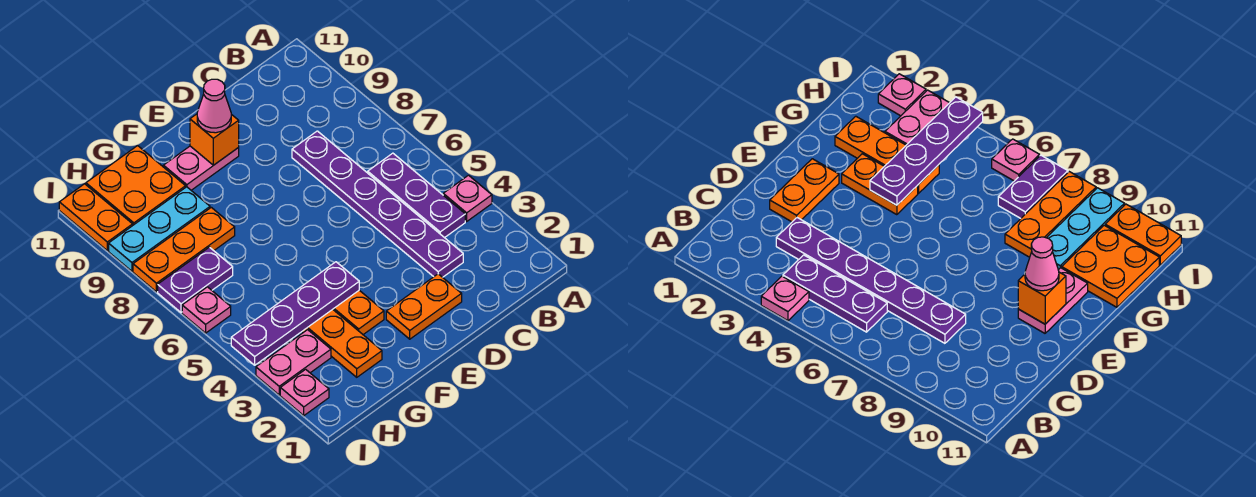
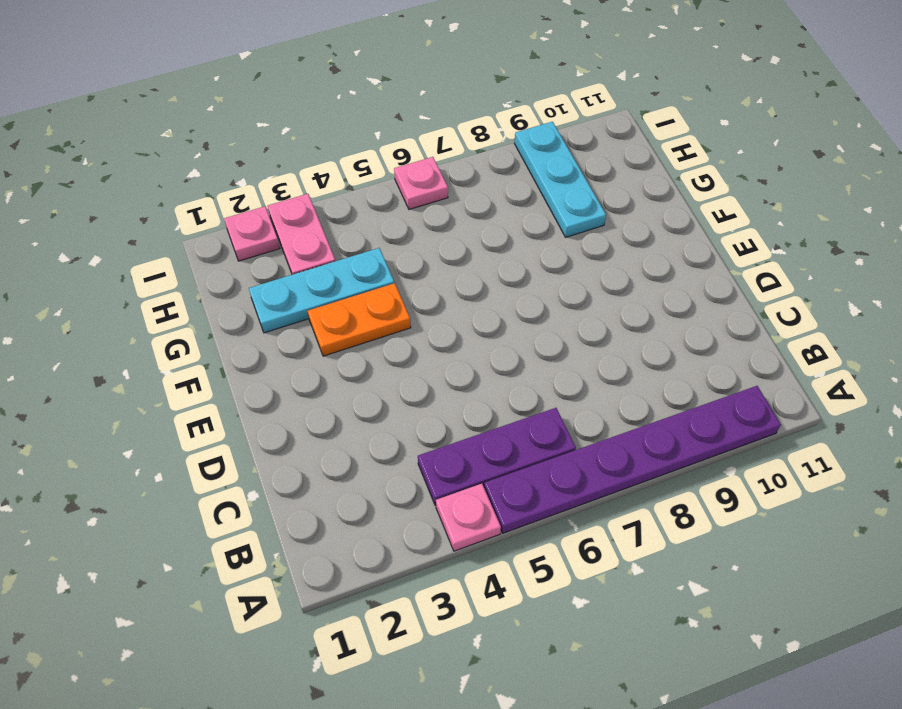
purple 1x6 plate [484,386,781,533] -> purple 1x6 plate moved to [292,131,463,277]
cyan 1x3 plate [249,248,394,333] -> orange 1x3 plate [302,309,382,377]
none -> orange 1x2 plate [386,274,462,339]
none -> pink 1x2 plate [163,146,239,190]
none -> orange 1x3 plate [133,207,235,292]

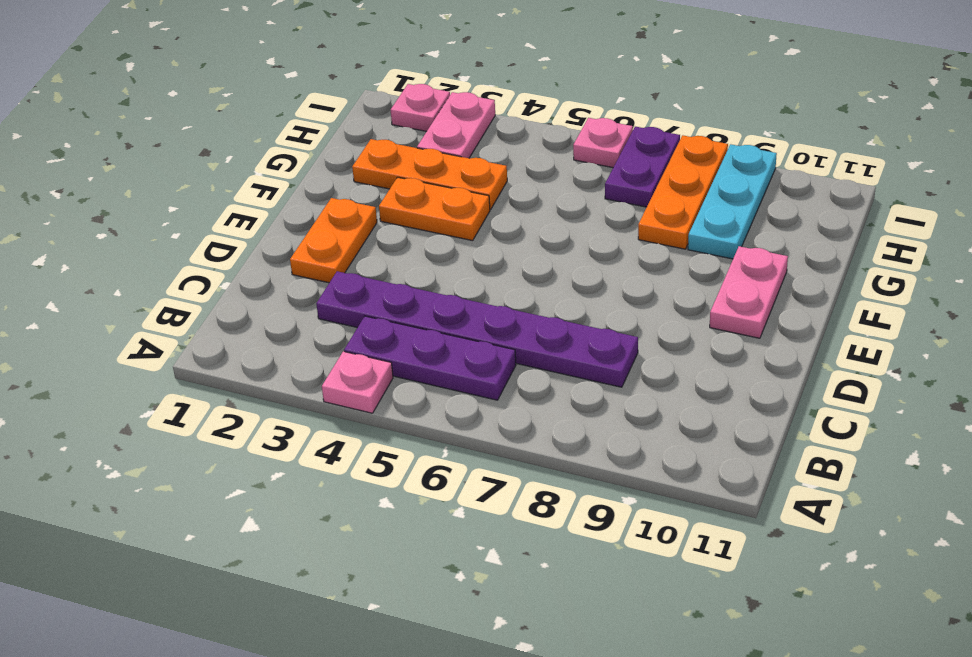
none -> orange 2x2 plate [86,146,186,225]
none -> orange 1x2 plate [59,184,133,251]
none -> orange 1x1 brick [190,114,239,165]

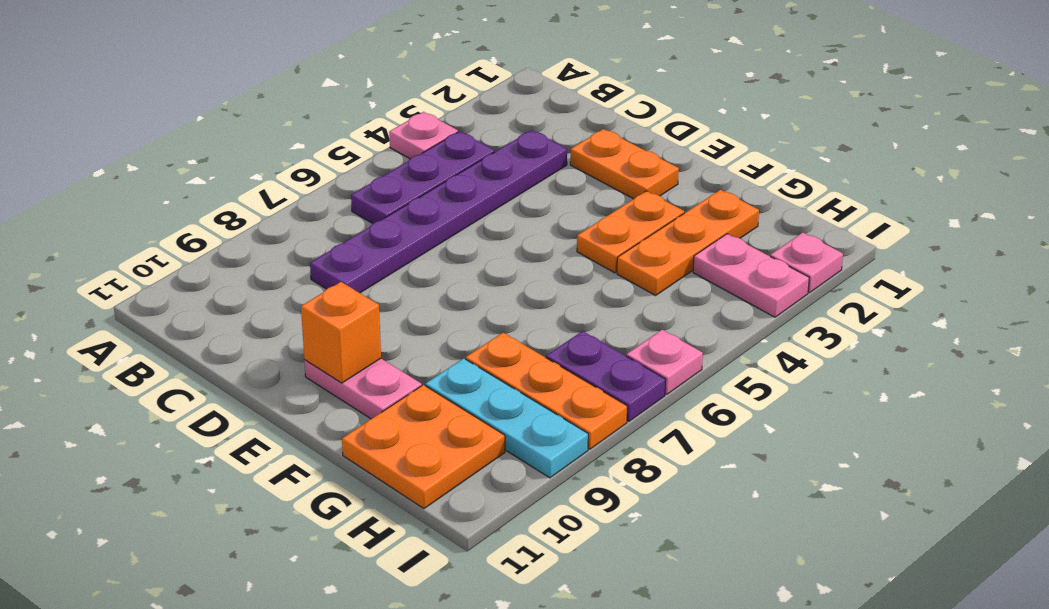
none -> orange 1x2 plate [59,184,133,251]
none -> purple 1x4 plate [231,262,359,365]
none -> pink 1x1 cone [197,79,231,133]

